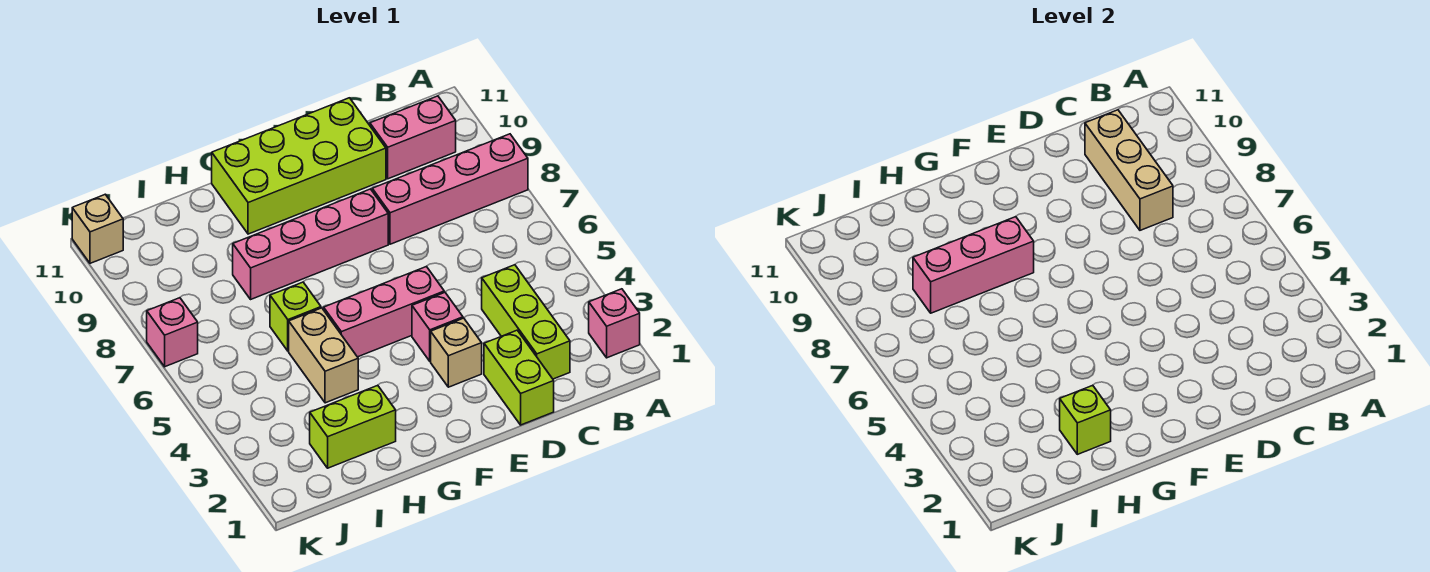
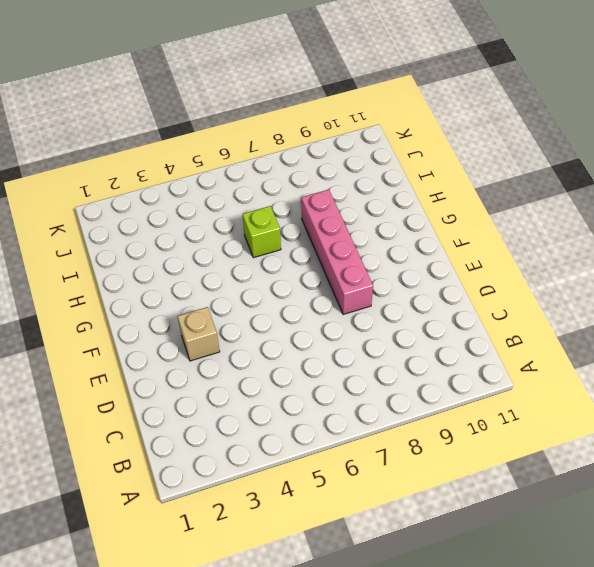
none -> pink 1x1 brick [589,289,640,358]
none -> pink 1x4 brick [372,134,528,244]
none -> pink 1x2 brick [370,96,456,179]

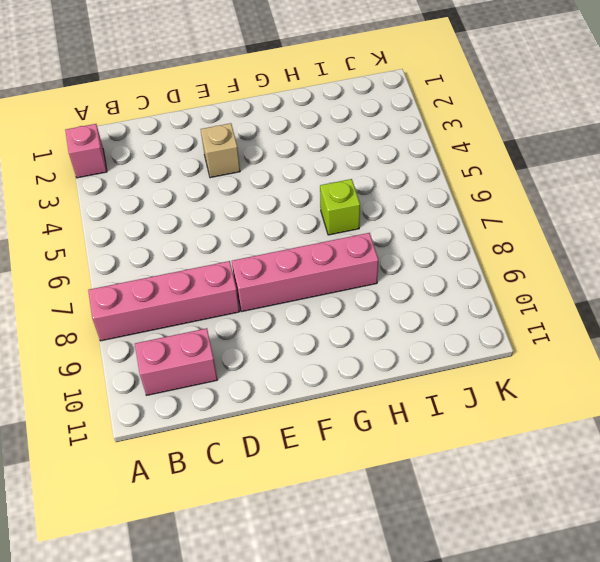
none -> lime 1x3 brick [482,265,570,379]
none -> lime 1x2 brick [484,330,554,425]
none -> lime 2x4 brick [212,98,386,234]

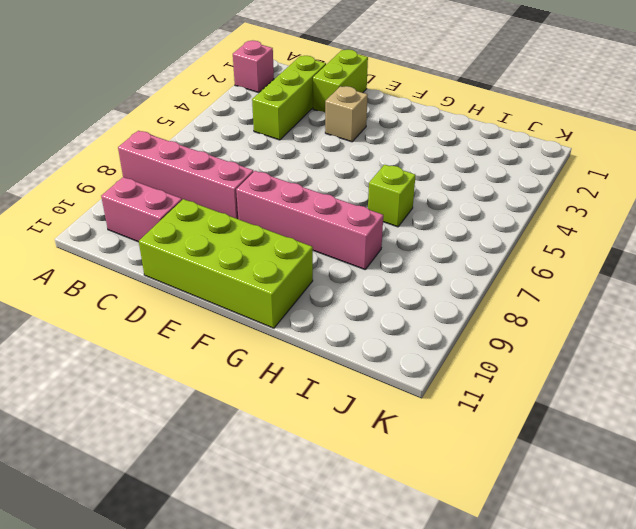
none -> pink 1x1 brick [412,292,463,361]
none -> pink 1x3 brick [324,266,444,357]
none -> lime 1x2 brick [310,385,396,468]

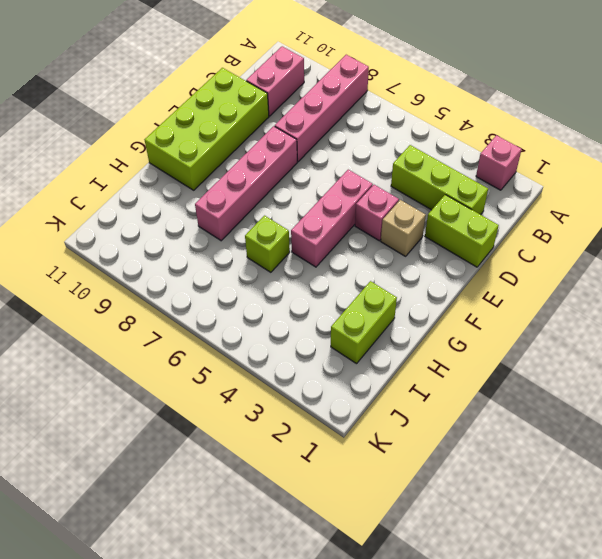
none -> tan 1x2 brick [289,308,358,403]
none -> pink 1x1 brick [147,298,198,367]
none -> tan 1x1 brick [72,195,123,263]

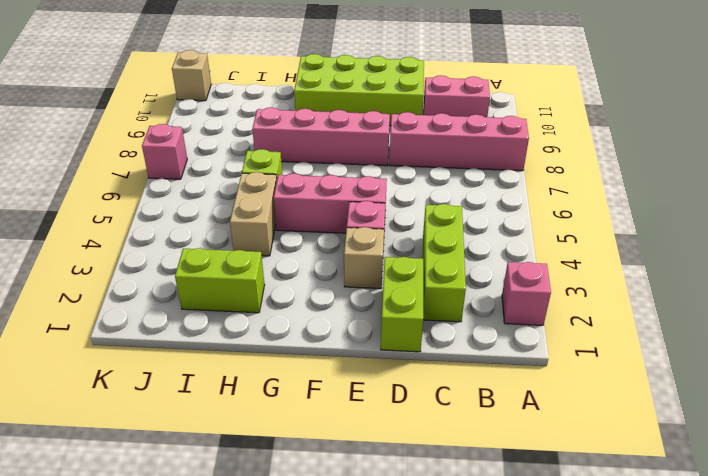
none -> tan 1x3 brick [1085,110,1173,230]
none -> pink 1x3 brick [913,217,1034,313]
none -> lime 1x1 brick [1060,385,1111,454]

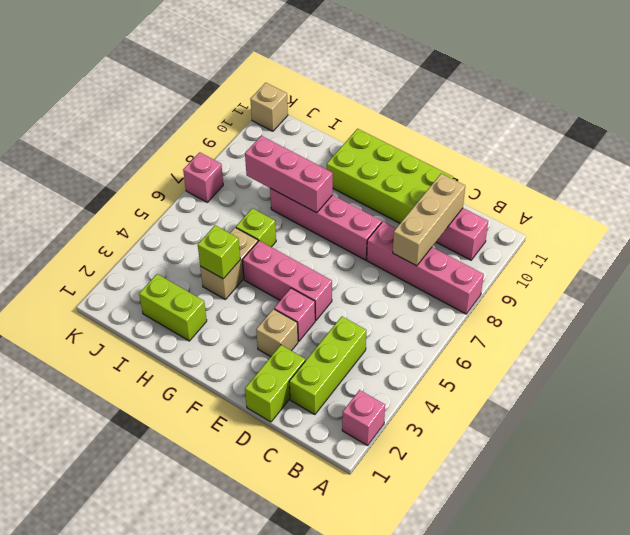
lime 1x1 brick [198,225,240,279] -> lime 1x1 brick moved to [1060,385,1111,454]

